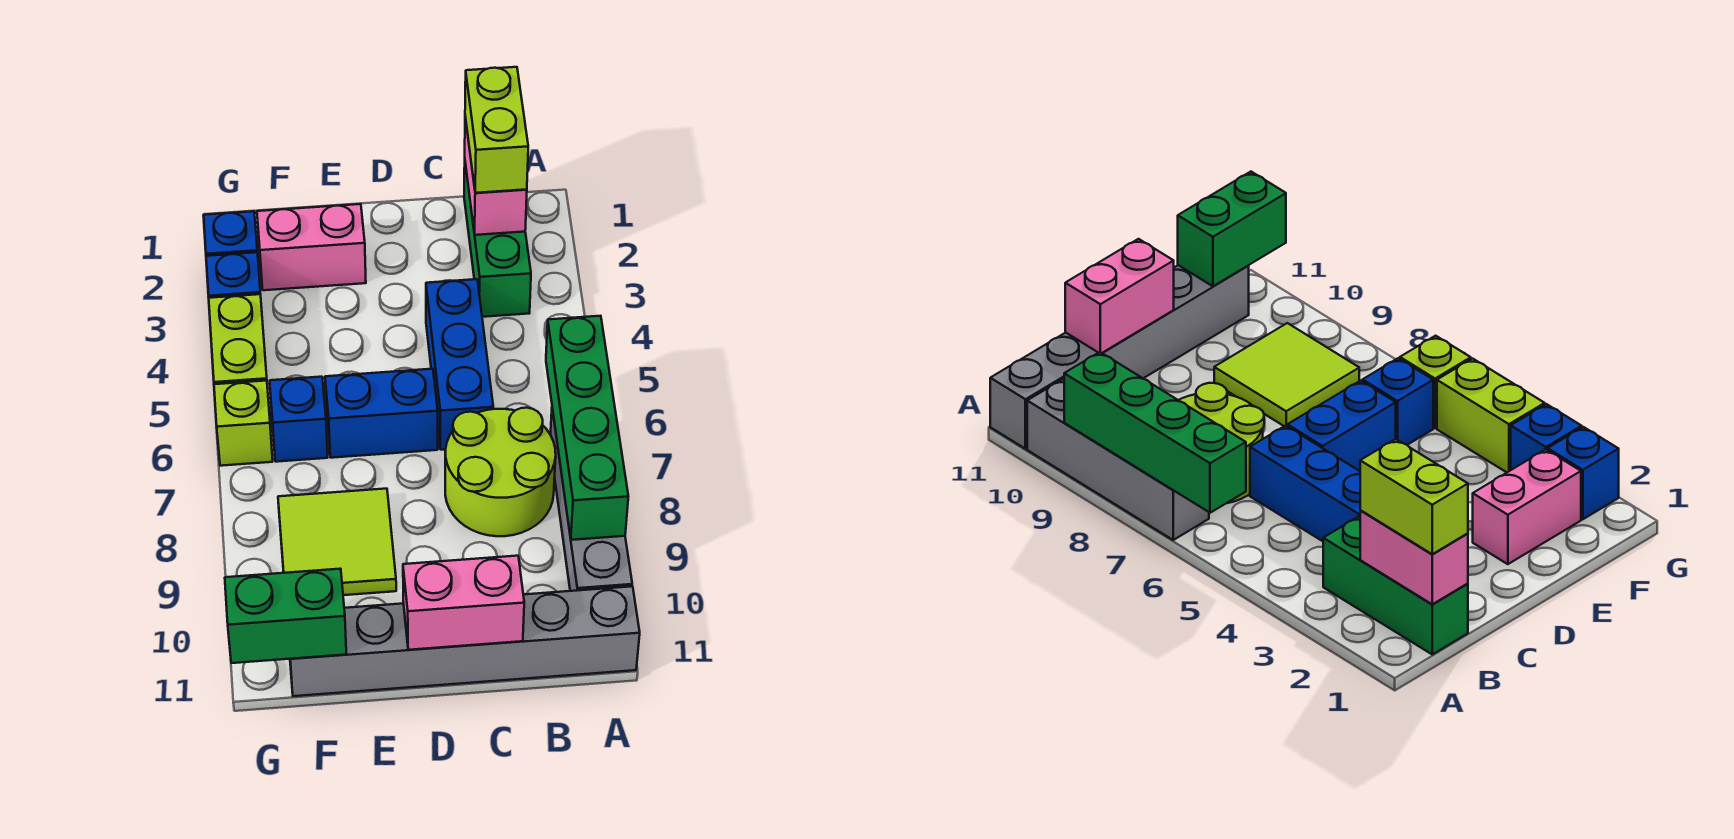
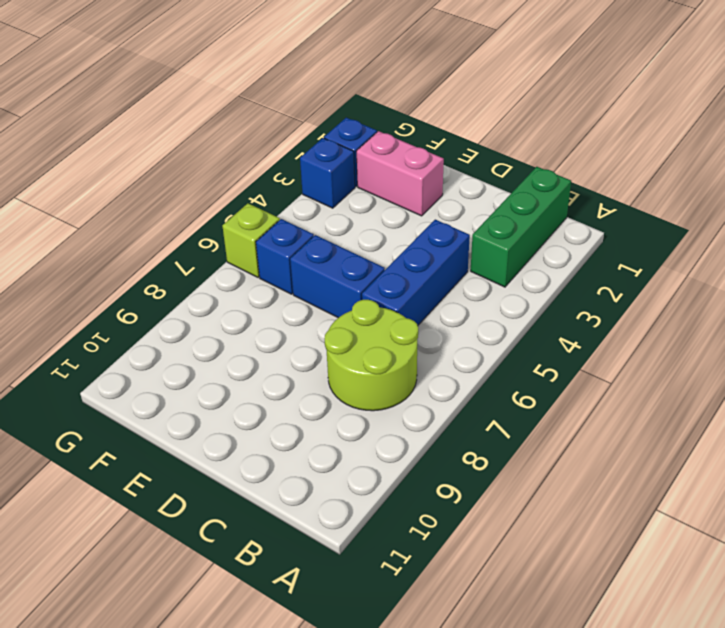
none -> grey 1x4 brick [551,409,632,591]
none -> grey 1x6 brick [290,586,640,696]
none -> lime 2x2 tile [278,489,396,595]

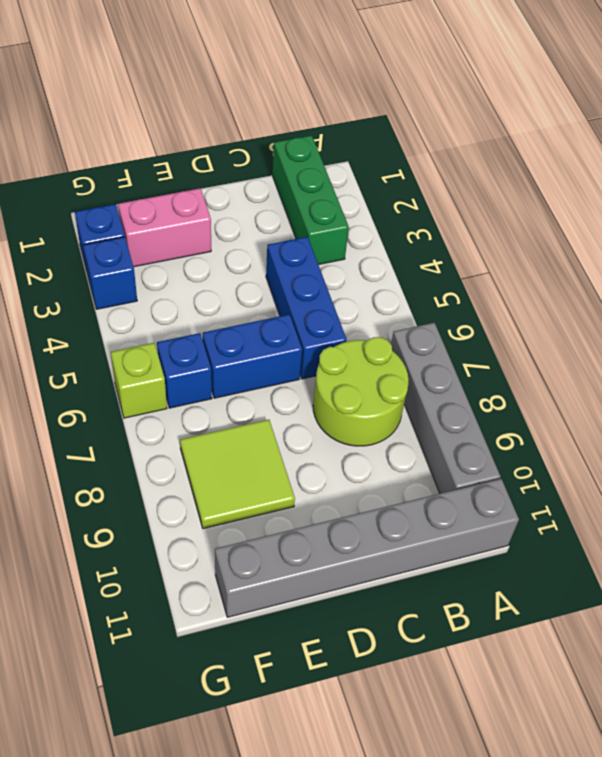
none -> lime 1x2 brick [209,294,267,384]
none -> green 1x4 brick [546,316,628,540]
none -> pink 1x2 brick [465,117,527,235]

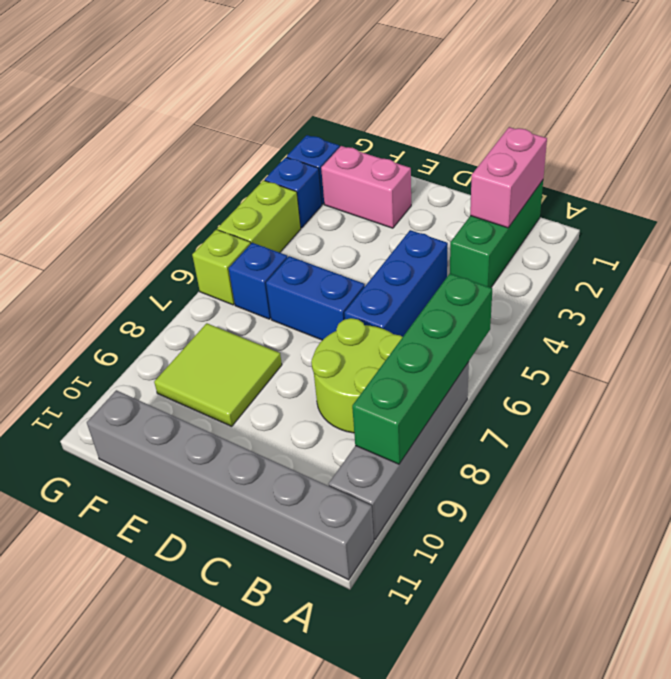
none -> pink 1x2 brick [403,556,524,650]
none -> green 1x2 brick [225,569,346,663]
none -> lime 1x2 brick [465,67,528,193]

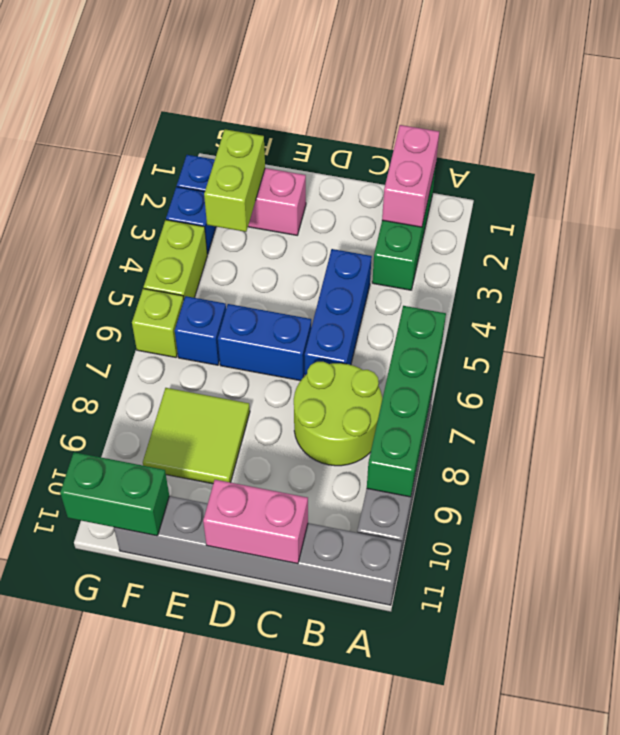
lime 1x2 brick [204,129,265,232] -> lime 1x2 brick moved to [465,67,528,193]

